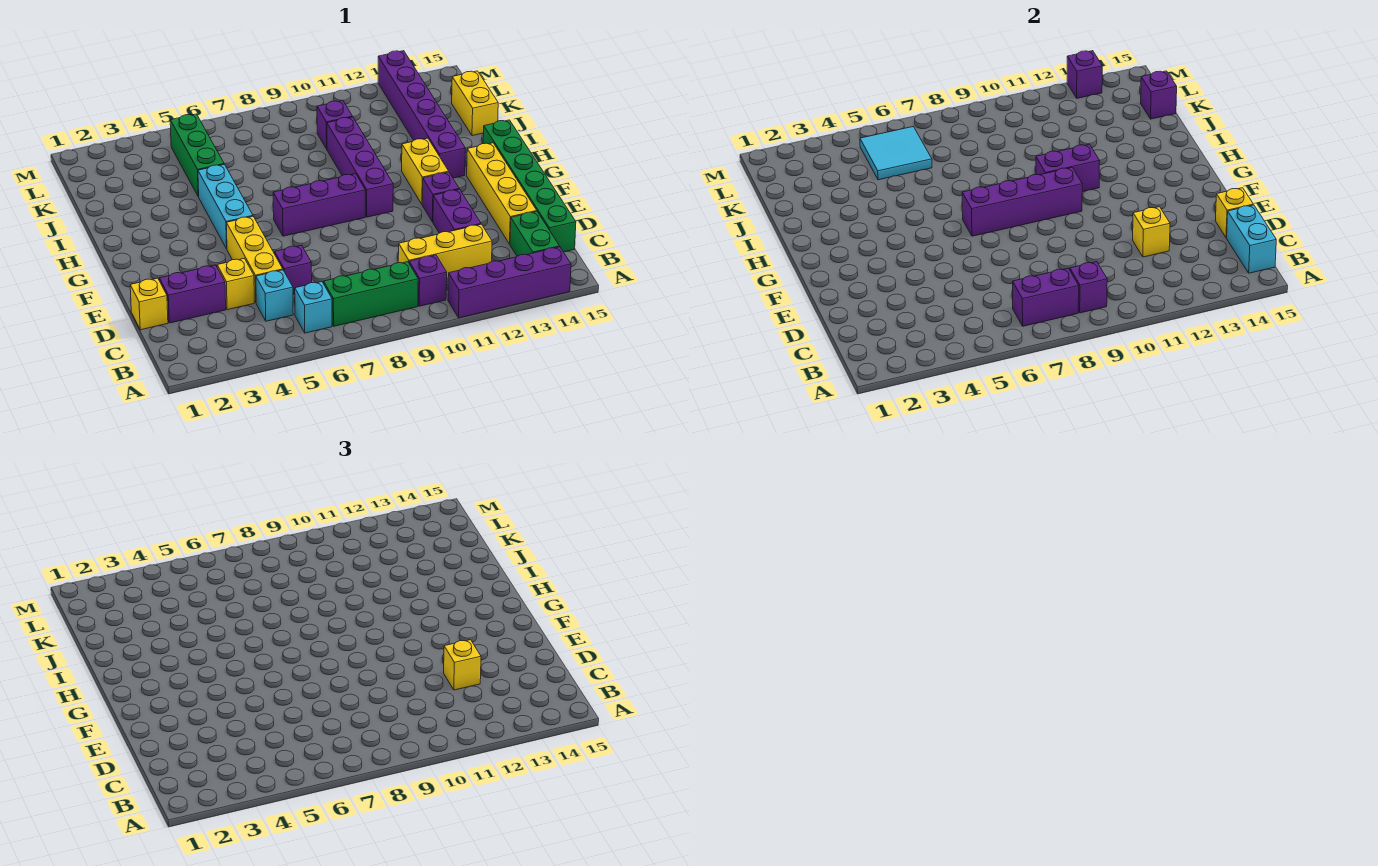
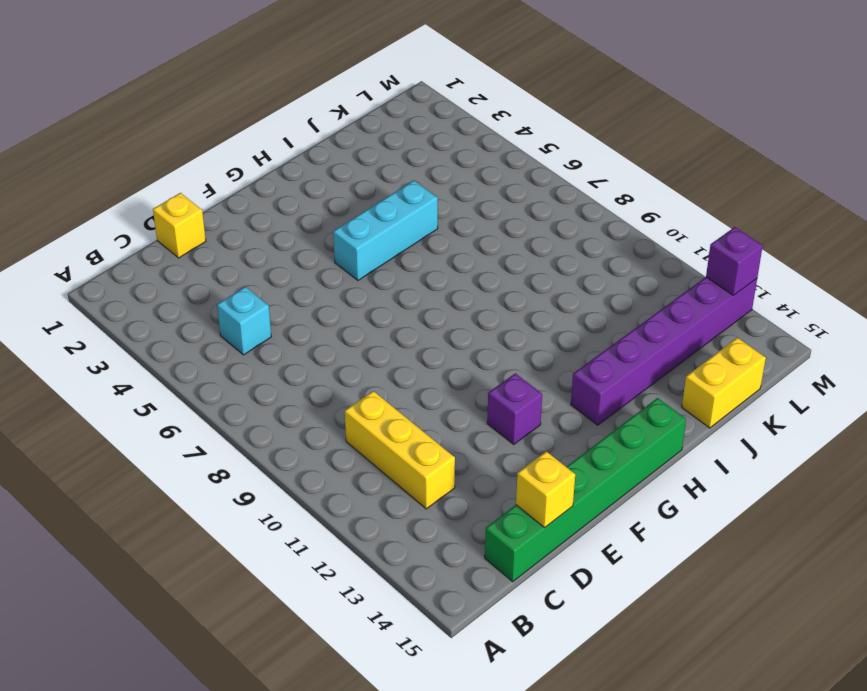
none -> purple 1x4 brick [448,247,571,318]
none -> cyan 1x1 brick [295,282,332,333]
none -> green 1x3 brick [324,262,418,326]
none -> purple 1x1 brick [409,255,447,306]

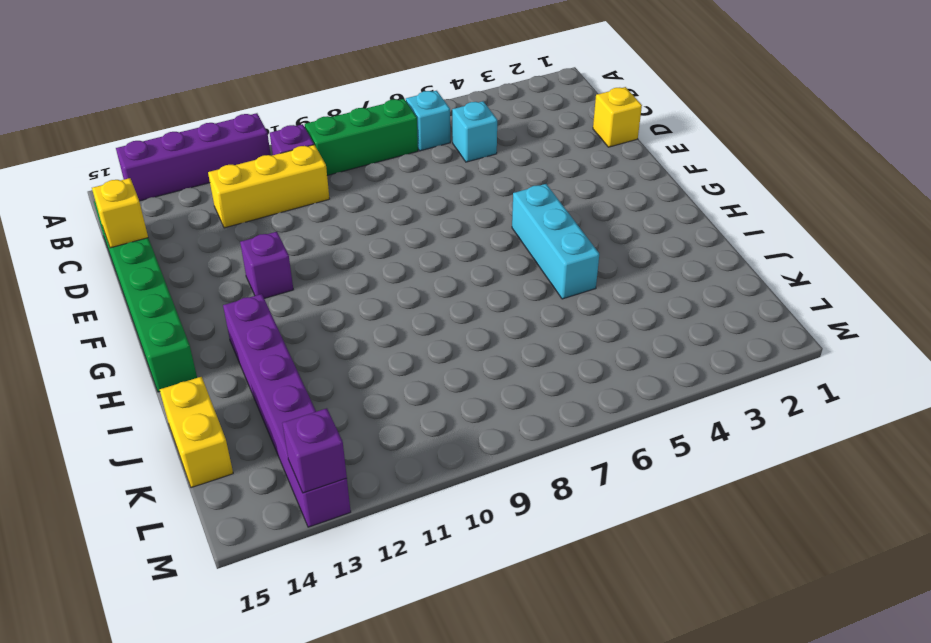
none -> green 1x2 brick [510,212,559,256]
none -> purple 1x2 brick [159,265,226,323]
none -> yellow 1x1 brick [217,259,254,310]
none -> yellow 1x3 brick [226,216,283,302]

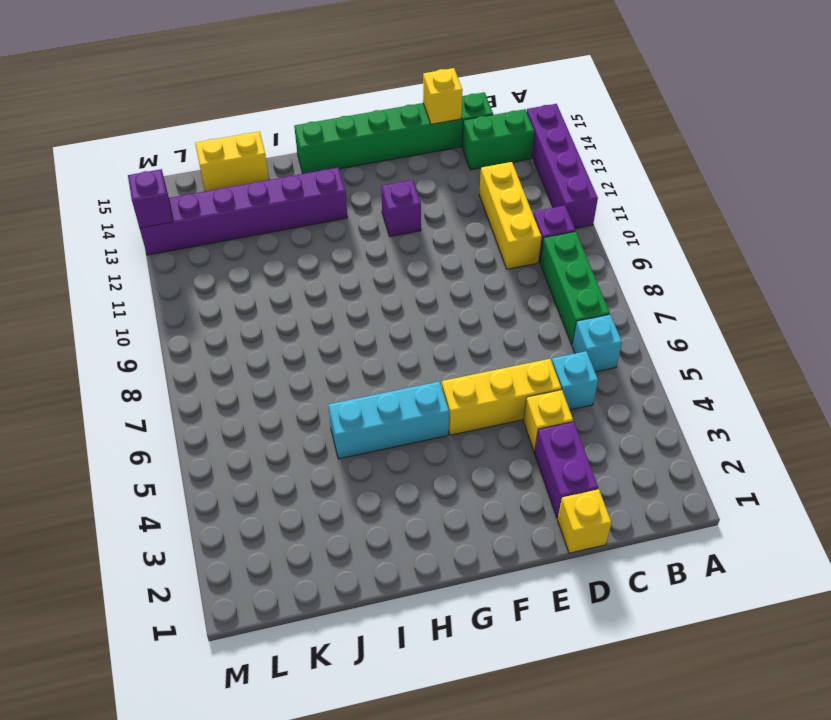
none -> purple 1x1 brick [275,245,312,294]
none -> purple 1x2 brick [433,189,481,233]
none -> yellow 1x4 brick [467,143,537,244]
none -> purple 1x3 brick [273,174,365,236]

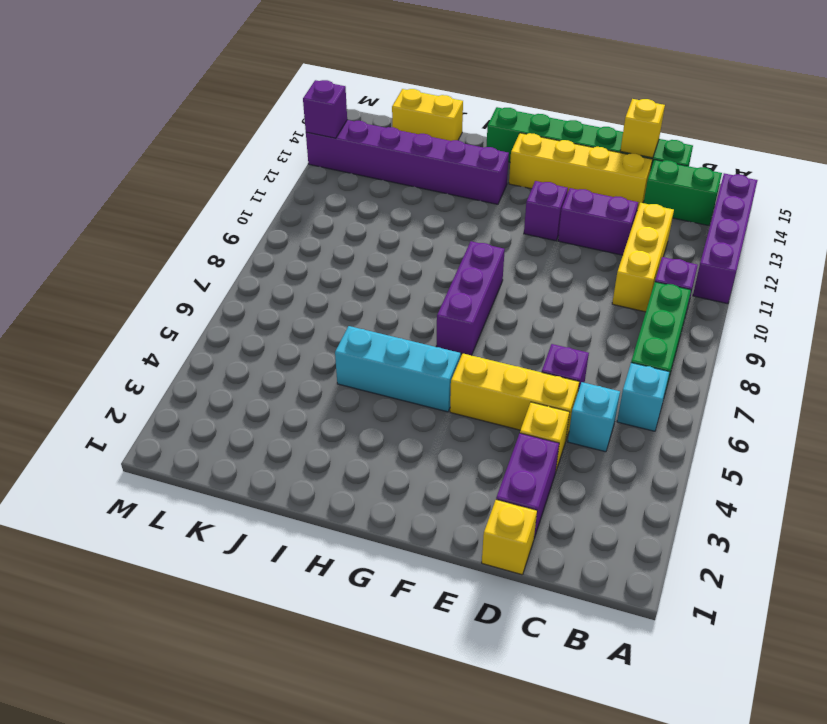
none -> purple 1x4 brick [327,117,393,217]
none -> yellow 1x2 brick [402,138,449,204]
none -> green 1x3 brick [170,114,224,197]
none -> purple 1x1 brick [317,101,352,149]

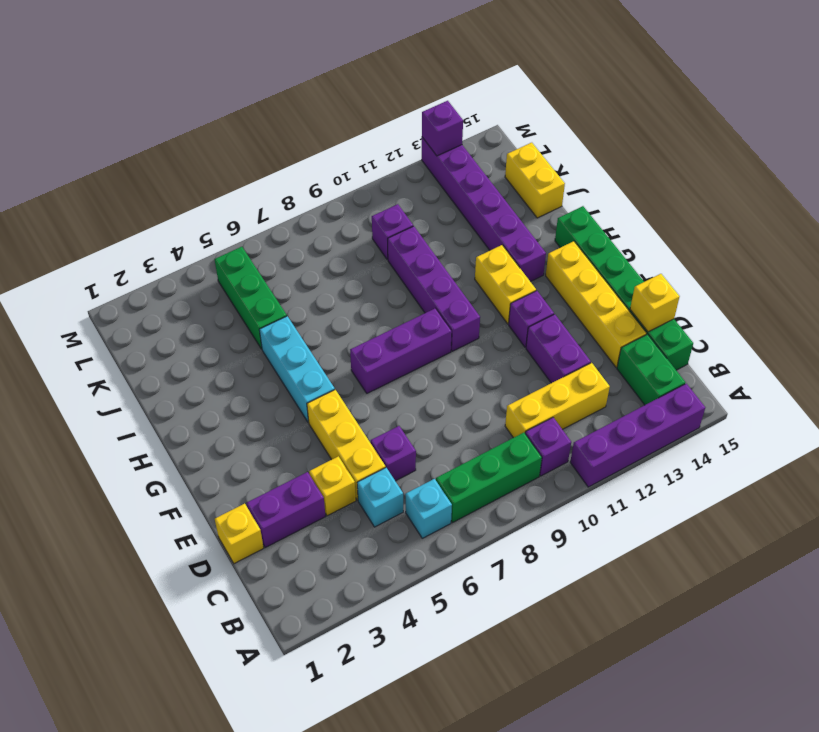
none -> purple 1x2 brick [1013,268,1079,326]
none -> purple 1x1 brick [1070,262,1107,313]
none -> cyan 1x2 brick [1227,205,1276,273]
none -> yellow 1x1 brick [1133,207,1170,257]

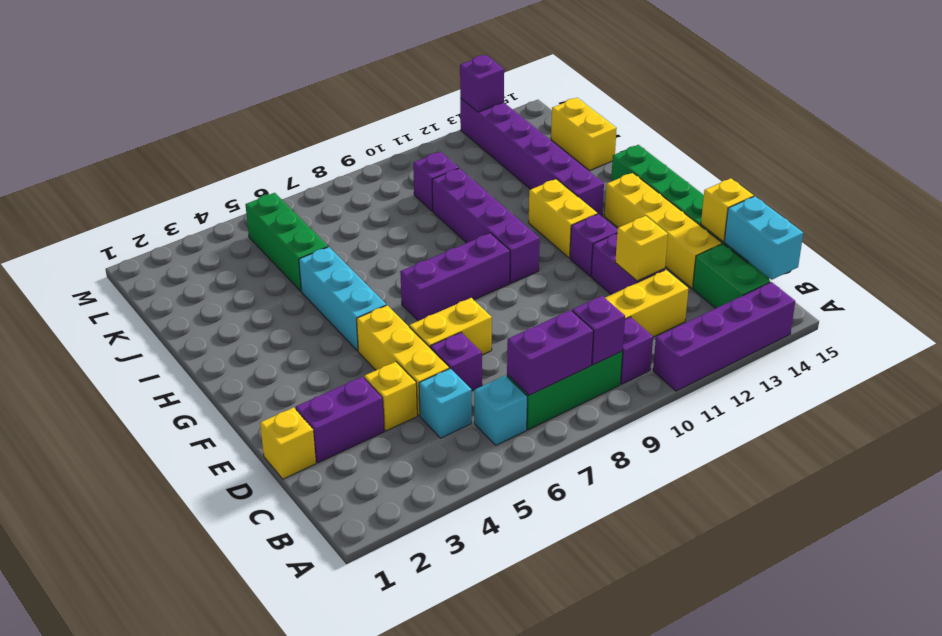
yellow 1x2 brick [409,298,492,355] -> none
none -> purple 1x4 brick [962,168,1082,236]
none -> purple 1x2 brick [1036,144,1100,192]
none -> cyan 2x2 tile [860,127,932,180]
none -> purple 1x1 brick [1141,71,1177,119]

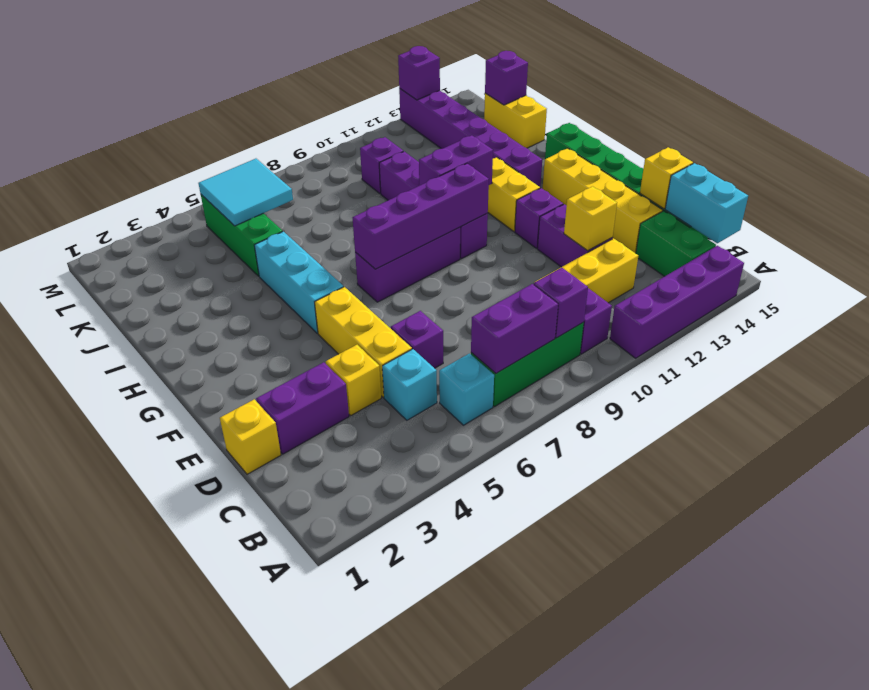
none -> yellow 1x1 brick [444,640,481,690]

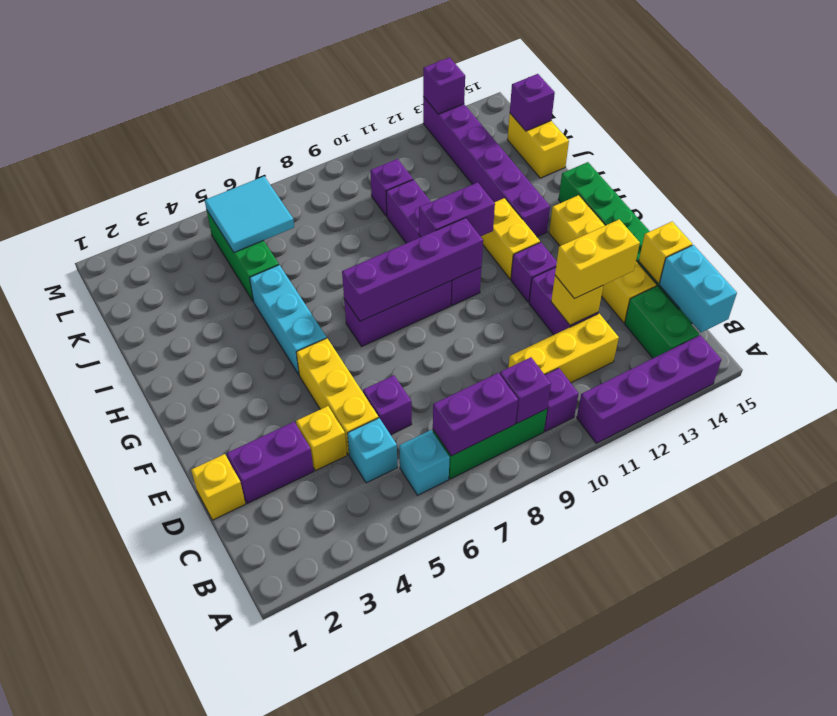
yellow 1x2 brick [555,219,640,299] -> yellow 1x1 brick [444,640,481,690]

